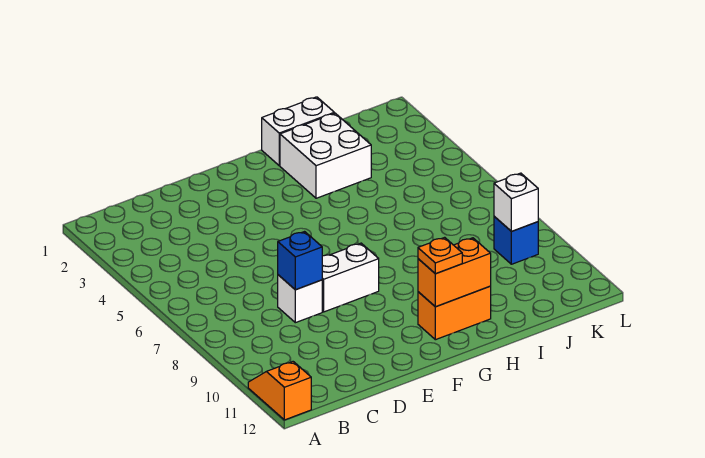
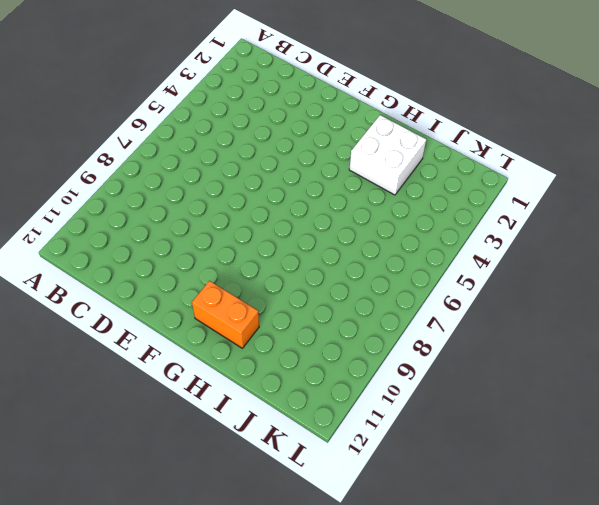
none -> orange 1x2 slope [248,362,311,420]
none -> white 1x1 brick [278,275,322,323]

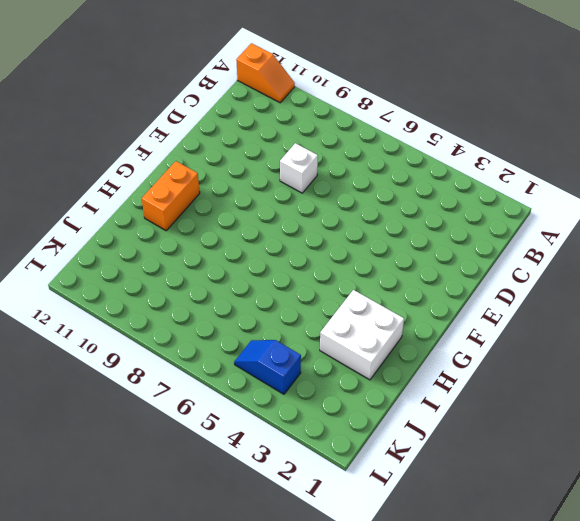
blue 1x2 slope [234,340,301,394] -> none
none -> white 1x2 brick [322,243,379,312]
none -> white 1x2 brick [262,97,334,166]

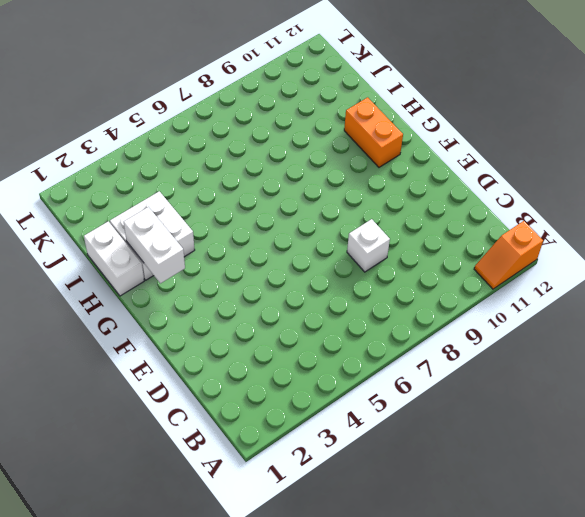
white 1x2 brick [124,207,185,283] -> white 1x2 brick moved to [322,243,379,312]
none -> blue 1x1 brick [494,216,538,264]
none -> blue 1x1 brick [278,232,322,290]

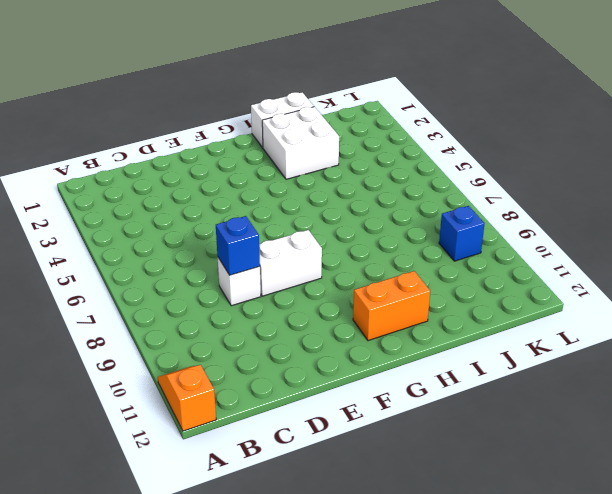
none -> orange 1x2 brick [418,238,491,307]
none -> white 1x1 brick [494,173,538,231]

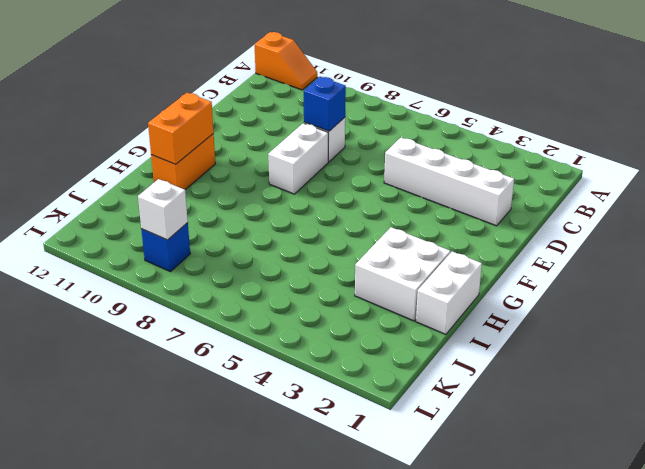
white 1x4 brick [384,138,514,226] -> none
none -> orange 1x1 plate [418,237,462,274]

